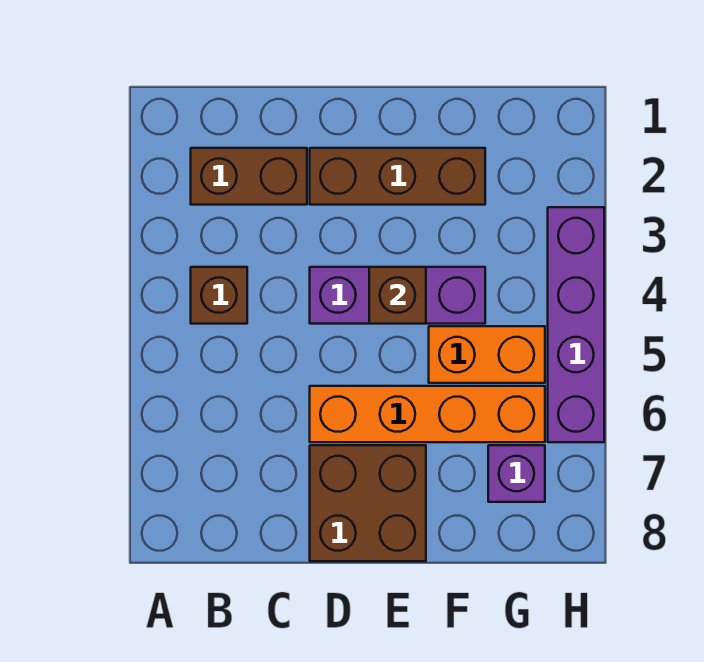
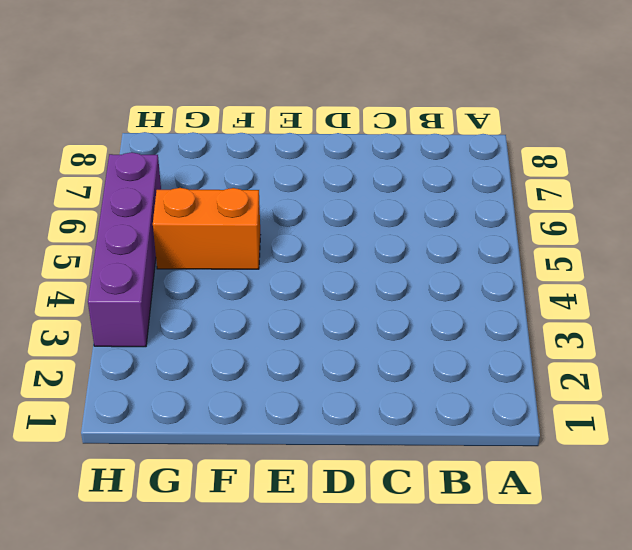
none -> brown 1x2 brick [191,148,307,205]
none -> brown 1x1 brick [191,267,247,324]

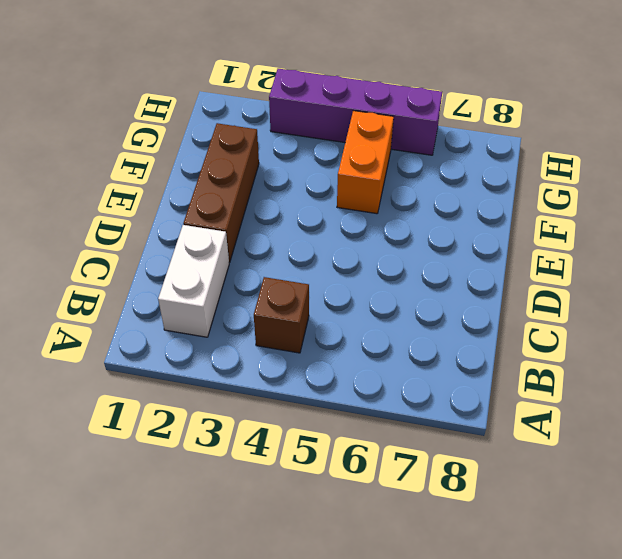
white 1x2 brick [158,225,229,337] -> brown 1x2 brick [191,148,307,205]
none -> purple 1x3 brick [310,267,485,324]
none -> orange 1x4 brick [310,386,545,442]

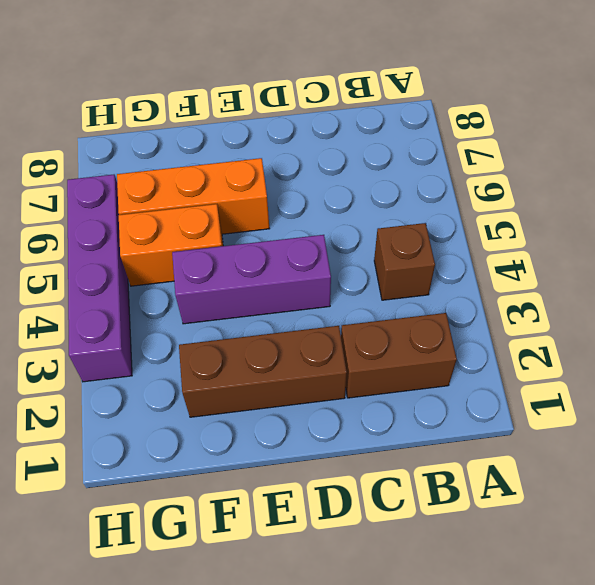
orange 1x3 brick [117,158,270,234] -> orange 1x4 brick [310,386,545,442]
none -> brown 2x2 brick [310,445,426,561]
none -> purple 1x1 brick [488,445,545,502]

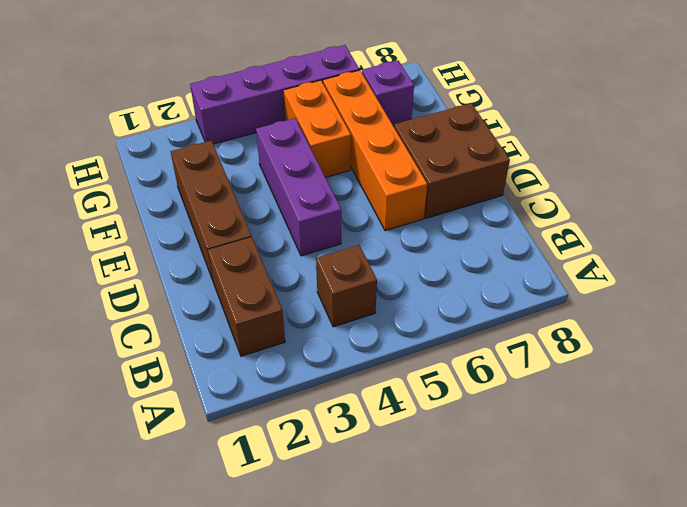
none -> brown 1x1 brick [369,267,426,324]

